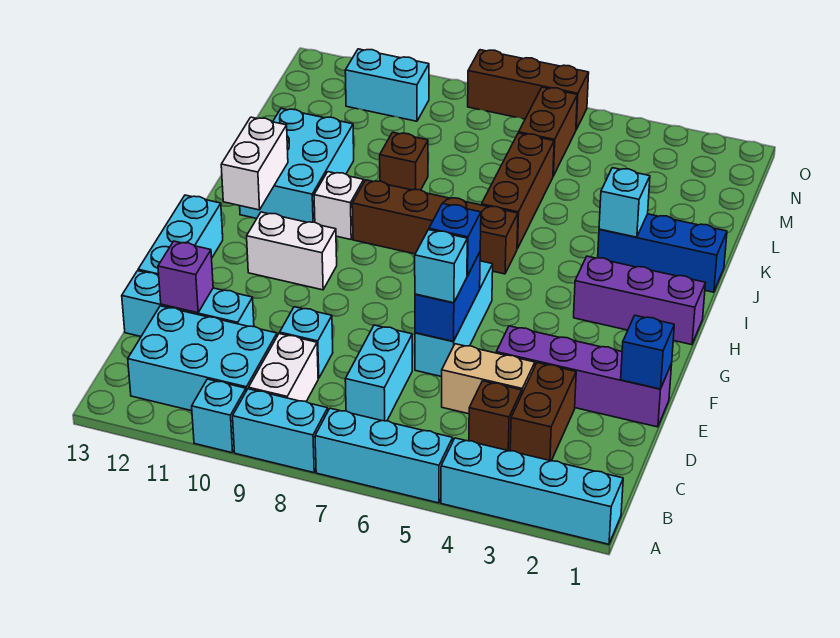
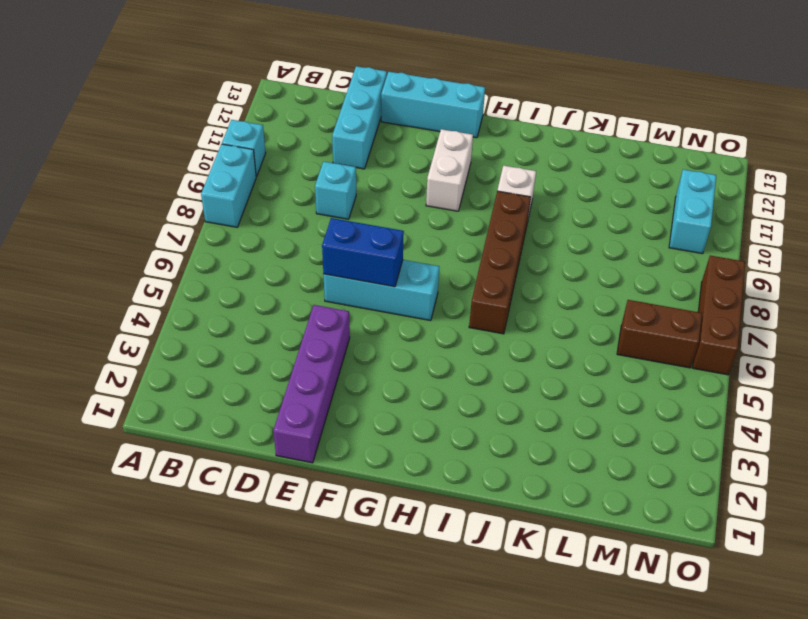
none -> cyan 1x4 brick [441,438,623,544]
none -> cyan 1x3 brick [315,408,453,503]
none -> white 1x2 brick [249,333,318,401]
none -> cyan 2x3 brick [128,306,277,411]

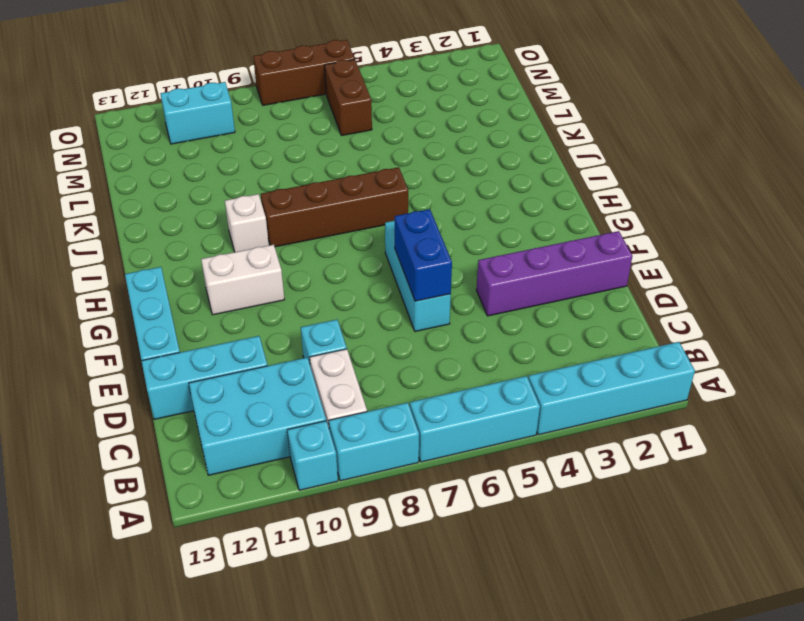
none -> brown 1x2 brick [510,363,576,461]
none -> brown 1x1 brick [469,381,522,451]
none -> cyan 1x2 brick [345,325,412,421]
none -> tan 1x2 brick [442,344,535,414]

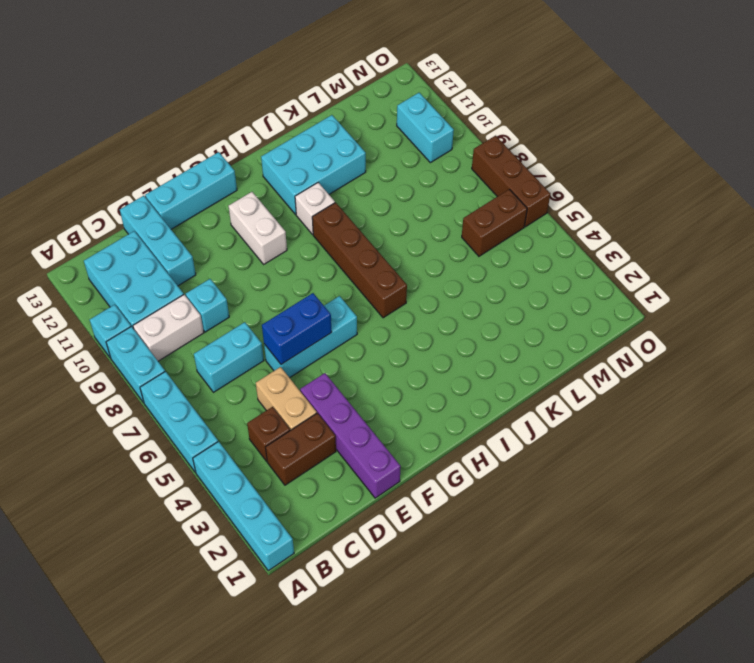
none -> purple 1x3 brick [574,256,705,345]
none -> blue 1x3 brick [598,214,727,292]
none -> brown 1x3 brick [482,133,554,249]
none -> brown 1x1 brick [380,132,428,190]

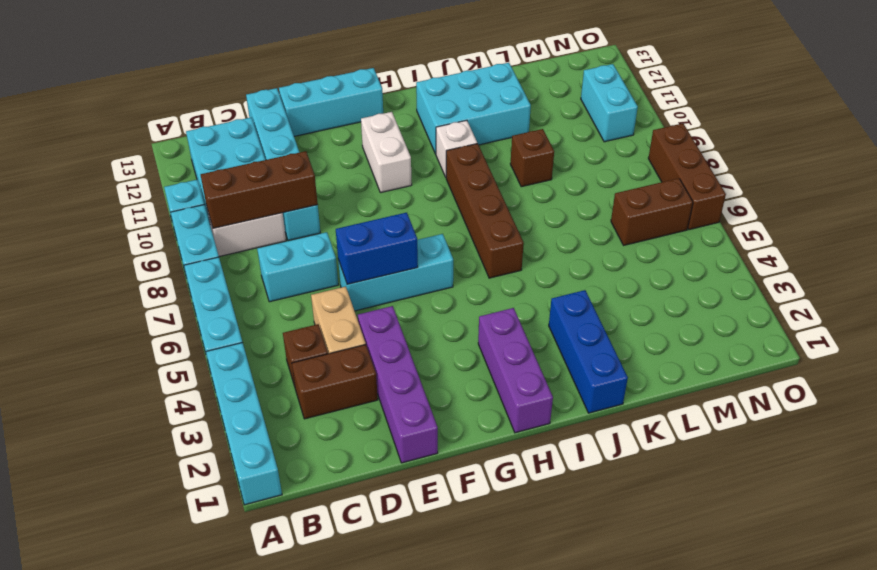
brown 1x3 brick [201,151,318,228] -> brown 1x3 brick moved to [482,133,554,249]
none -> purple 1x1 brick [158,241,213,313]
none -> blue 1x1 brick [621,316,674,389]
none -> white 1x2 brick [221,117,288,210]
none -> cyan 1x1 brick [599,168,650,237]

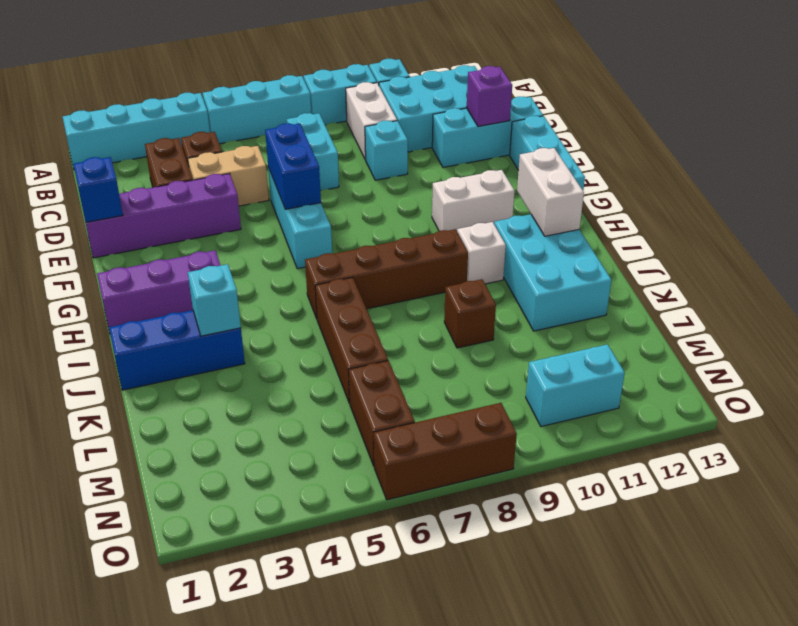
none -> cyan 1x1 brick [415,230,467,303]
none -> blue 1x1 brick [429,203,481,276]

